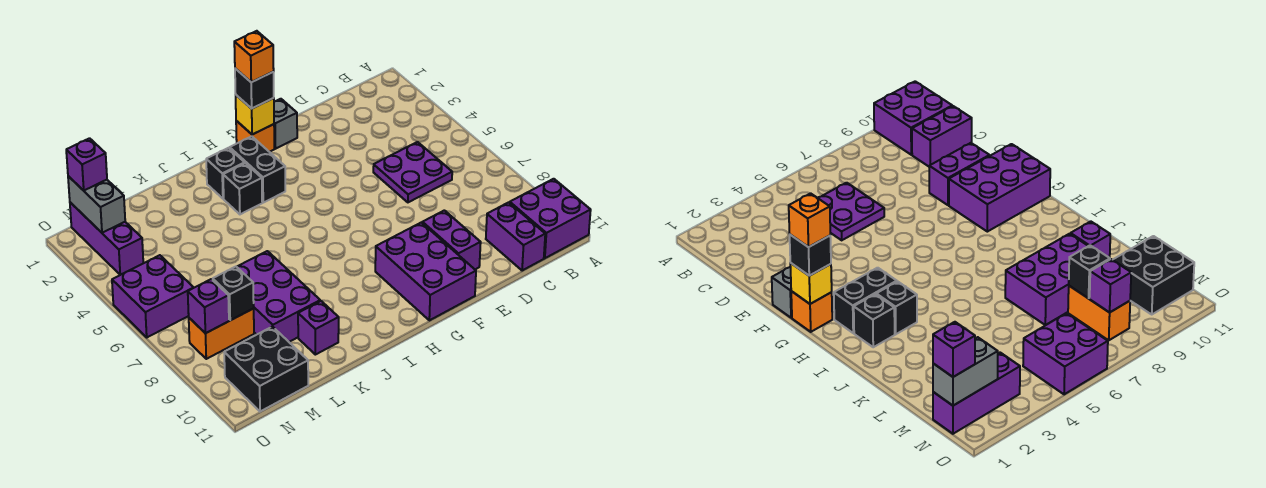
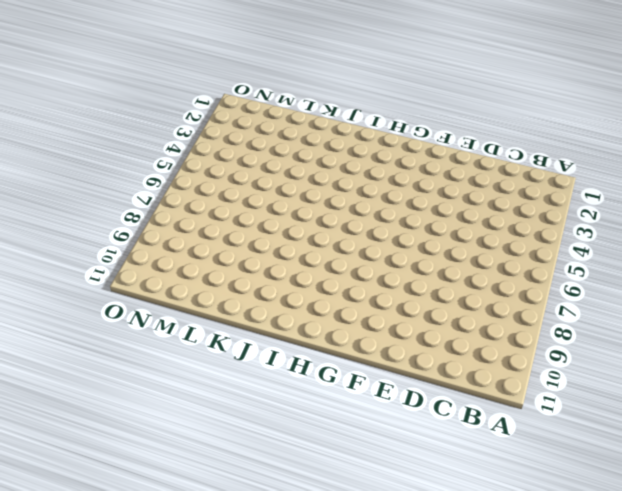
none -> purple 2x2 brick [510,179,591,258]
none -> purple 2x2 plate [373,142,452,202]
none -> purple 1x2 brick [486,202,545,271]

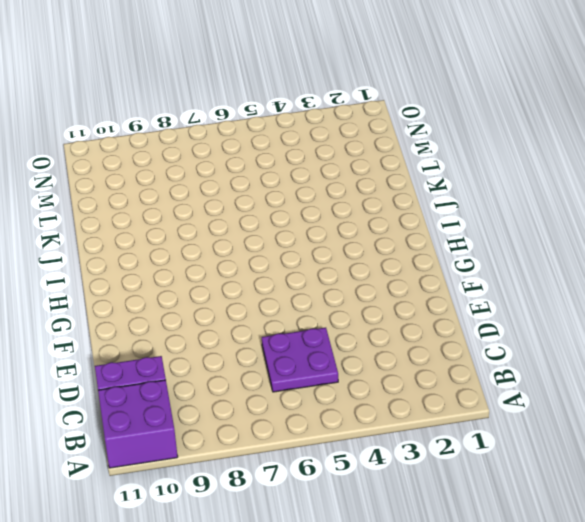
none -> purple 1x2 brick [422,210,481,269]
none -> grey 1x1 brick [274,99,297,149]
none -> purple 2x3 brick [375,222,476,320]

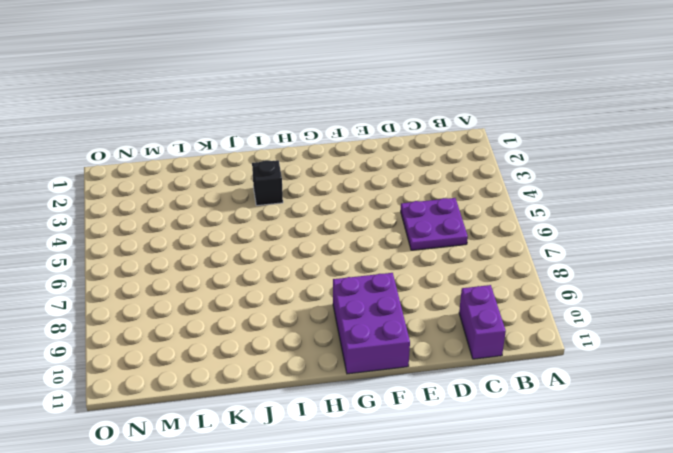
none -> purple 2x2 brick [510,179,591,258]
none -> purple 1x2 brick [422,210,481,269]
none -> grey 1x1 brick [274,99,297,149]

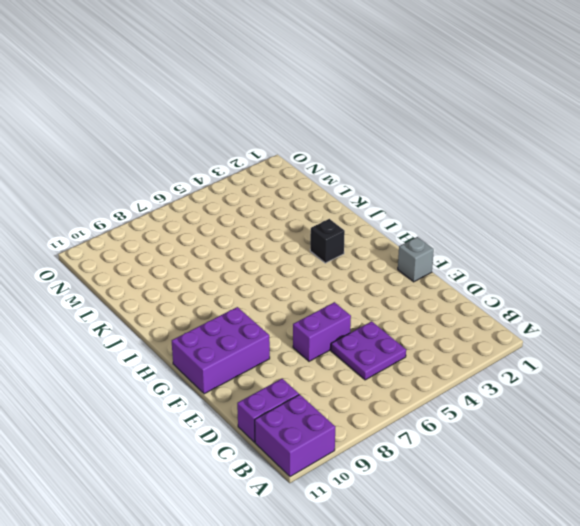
purple 1x2 brick [293,302,351,361] -> purple 1x2 brick moved to [422,210,481,269]
none -> orange 1x1 brick [236,121,274,152]
none -> black 1x2 brick [230,136,285,203]
none -> black 1x1 brick [206,148,245,199]

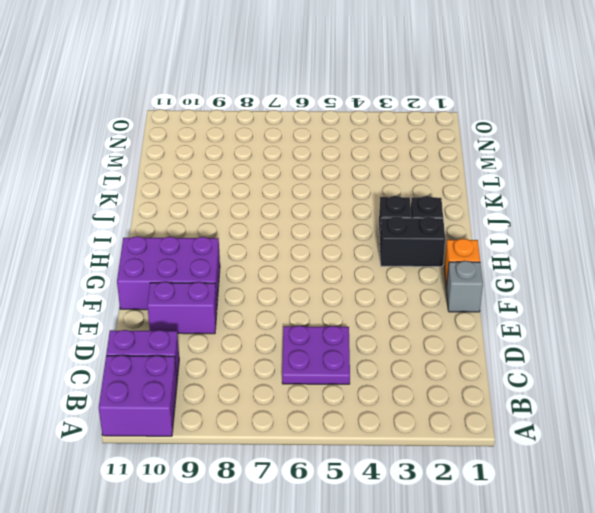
none -> purple 2x3 brick [237,251,320,342]
none -> purple 1x1 brick [298,301,339,355]
none -> orange 1x2 brick [189,309,254,359]

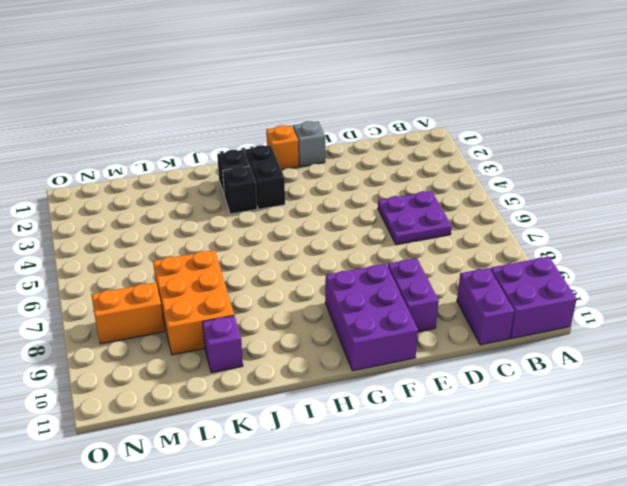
orange 2x3 brick [153,250,234,355] -> purple 2x3 brick [237,251,320,342]
none -> black 2x2 brick [224,326,308,412]
none -> purple 1x3 brick [70,202,143,275]
none -> purple 2x2 brick [112,255,193,337]

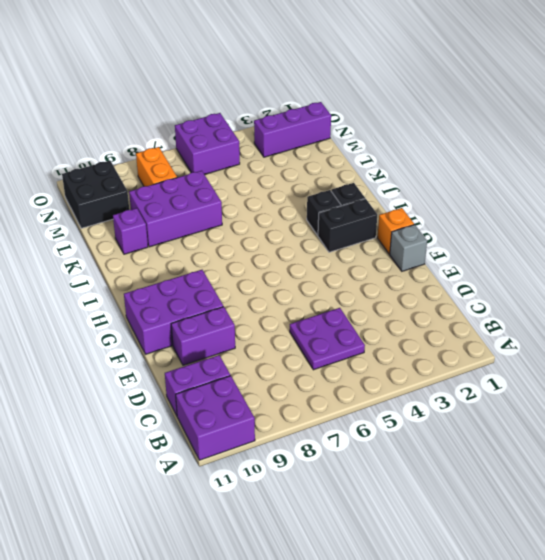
none -> yellow 1x1 brick [236,95,274,135]
none -> black 1x1 brick [213,267,254,320]
none -> grey 1x2 brick [68,176,125,233]

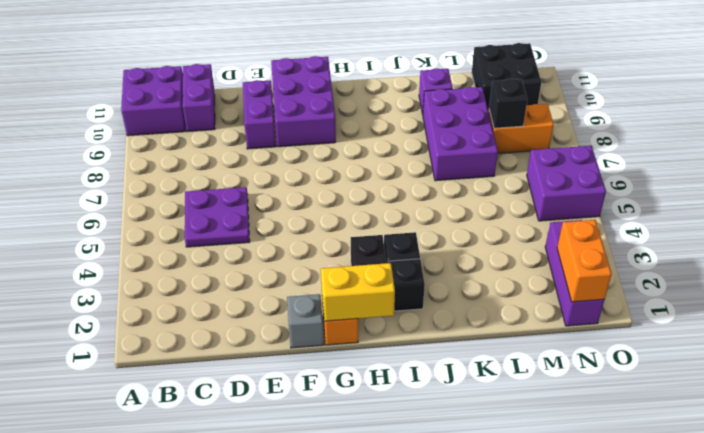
yellow 1x2 brick [321,263,395,321] -> yellow 1x1 brick [236,95,274,135]
orange 1x2 brick [557,220,612,302] -> grey 1x2 brick [68,176,125,233]
none -> purple 1x1 brick [188,279,229,333]
none -> black 1x1 brick [235,68,274,109]
none -> purple 1x1 brick [66,138,107,191]

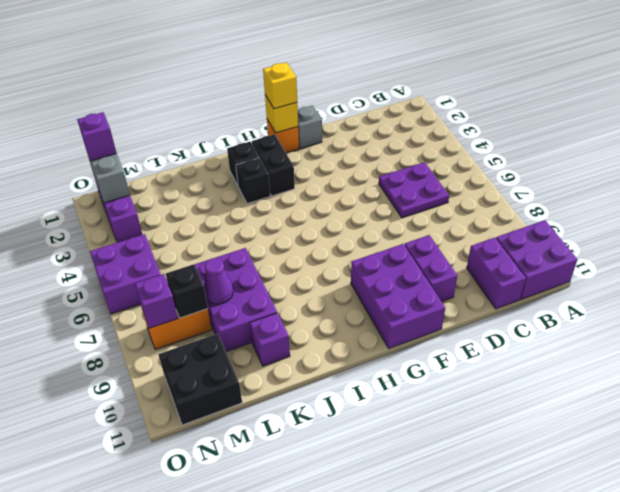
yellow 1x1 brick [263,62,297,109] -> black 1x1 brick [235,68,274,109]
purple 1x1 cone [204,258,233,304] -> none
none -> orange 1x1 brick [234,31,274,82]

